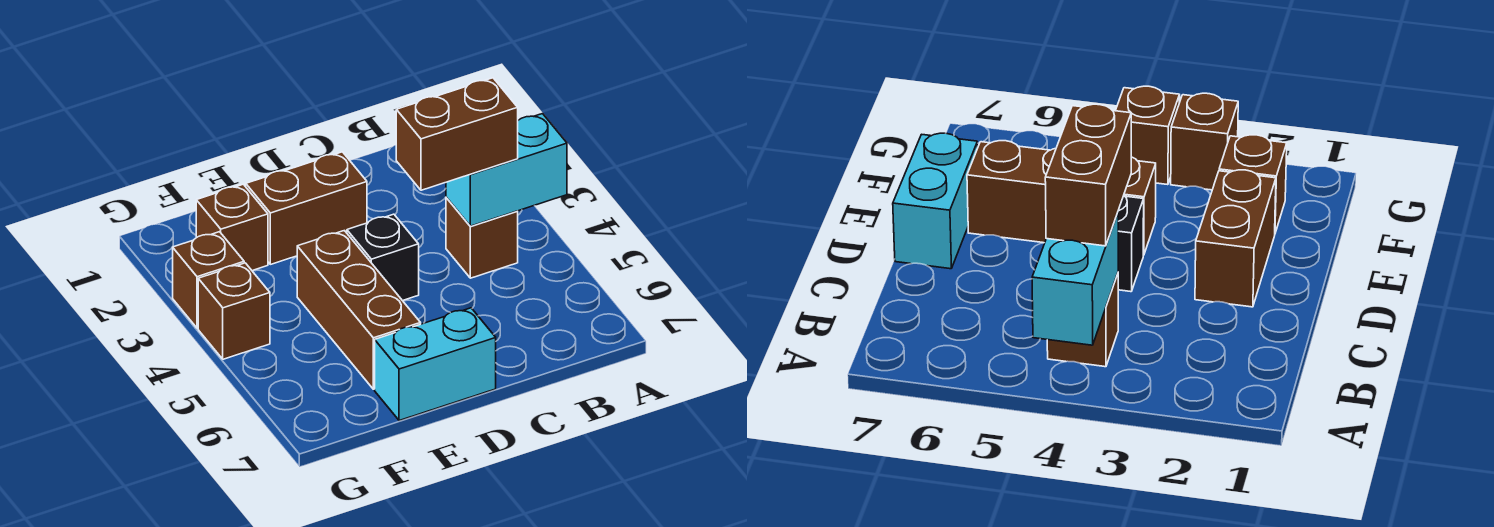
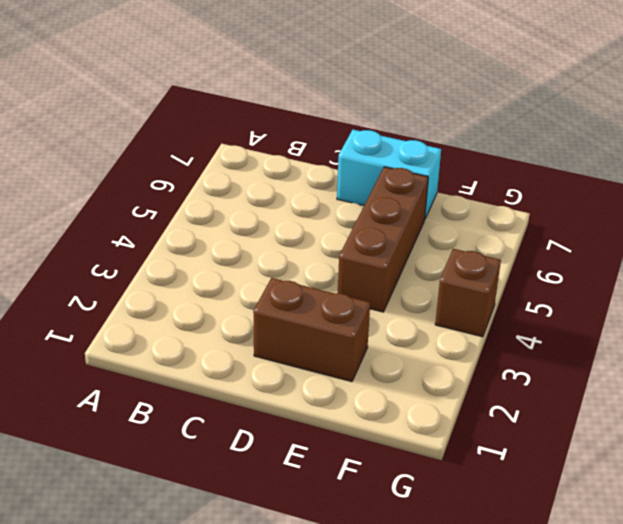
none -> brown 1x1 brick [446,197,518,278]
none -> black 1x1 brick [347,214,419,301]

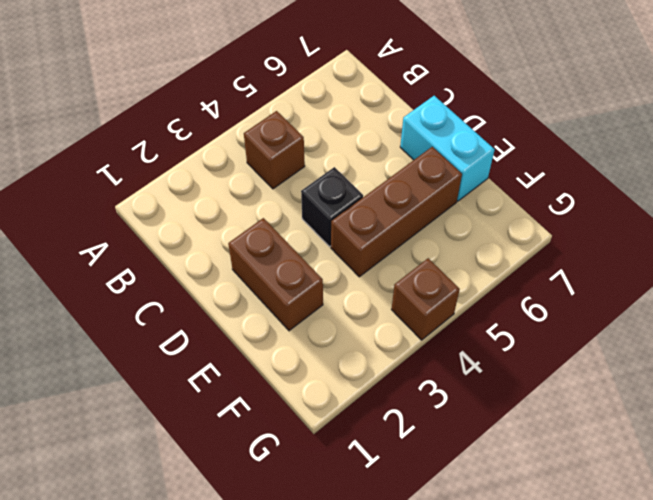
none -> brown 1x1 brick [196,184,268,271]
none -> brown 1x1 brick [173,232,244,328]

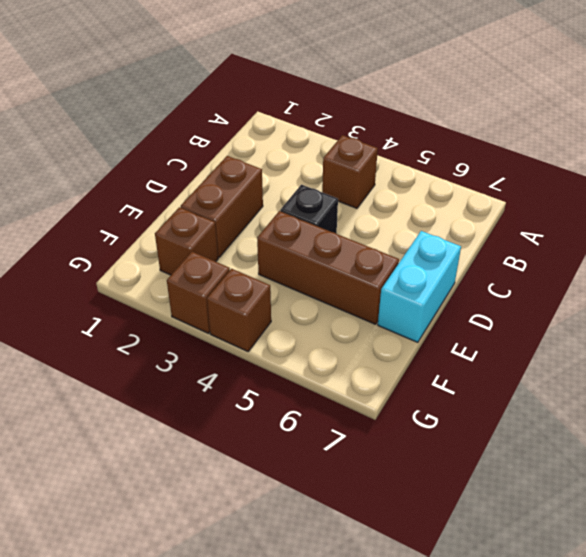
none -> cyan 1x2 brick [446,114,567,226]
none -> brown 1x2 brick [396,78,518,190]

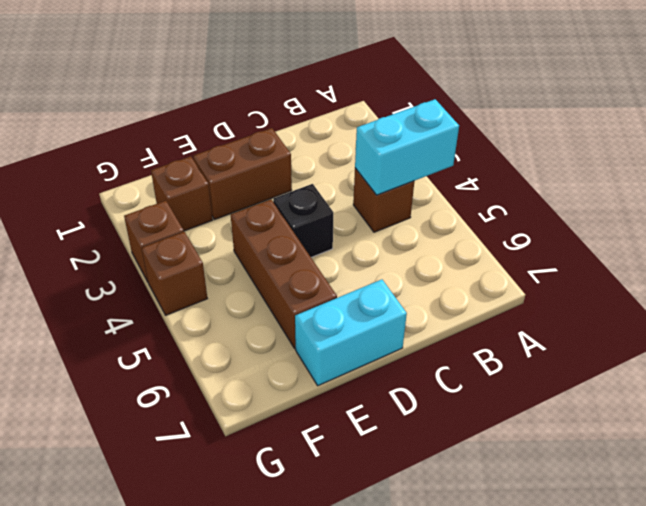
none -> brown 1x2 brick [396,78,518,190]

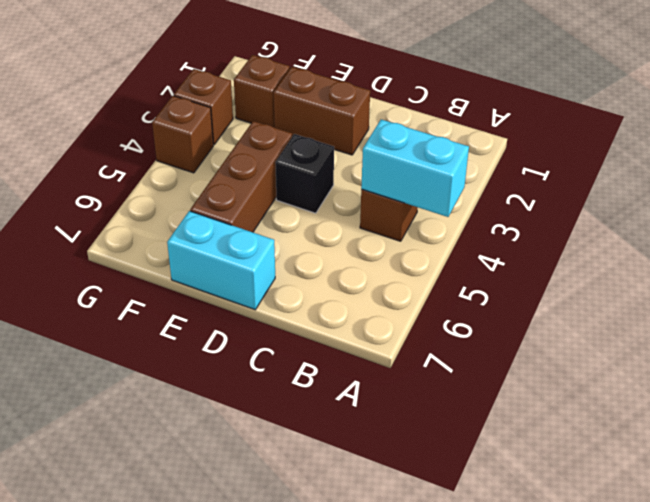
none -> brown 1x2 brick [396,78,518,190]

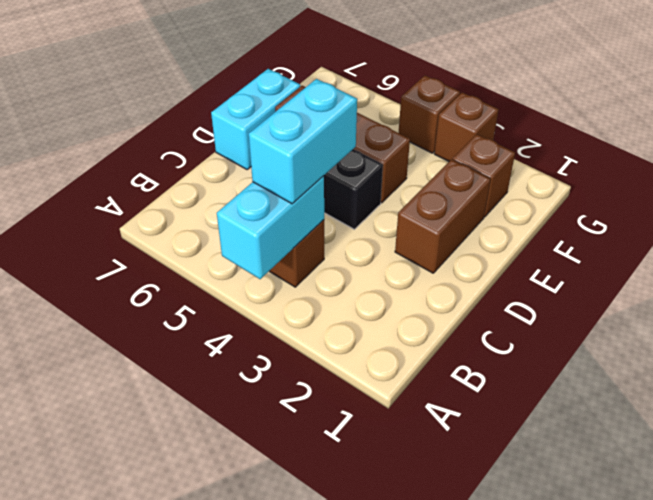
cyan 1x2 brick [249,79,357,204] -> brown 1x2 brick [396,78,518,190]

